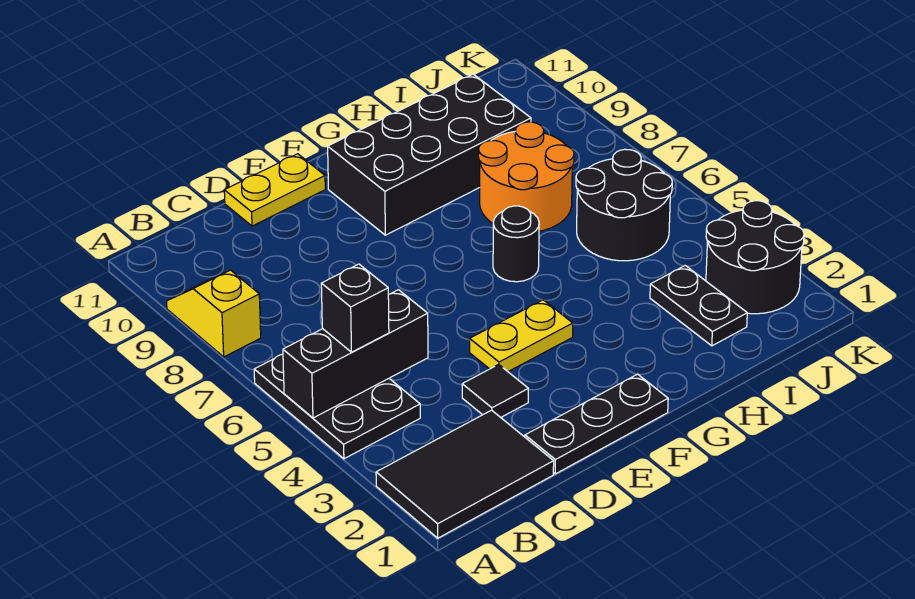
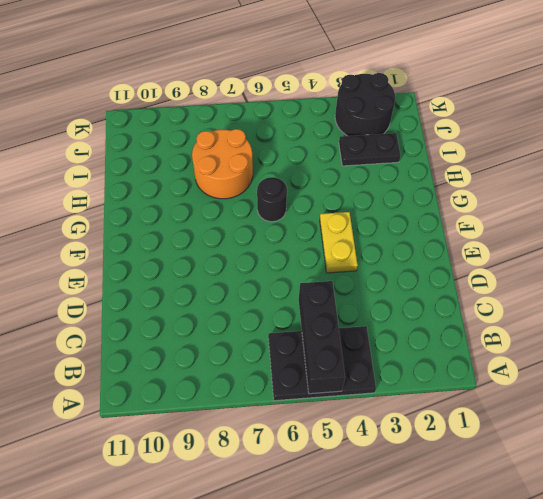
none -> black 2x3 tile [376,410,554,538]
none -> yellow 1x2 slope [167,270,261,357]
none -> black 1x3 plate [525,374,668,474]

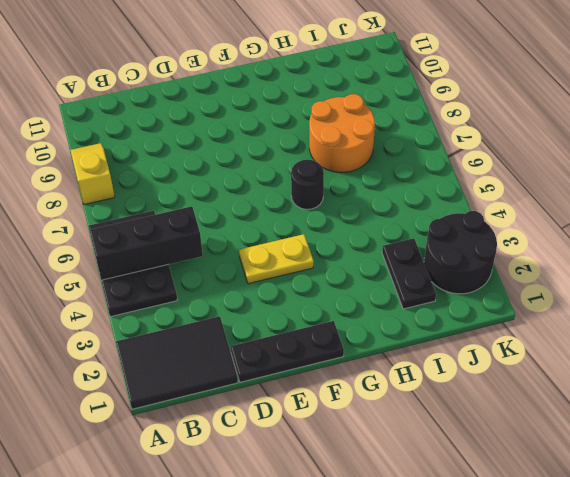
none -> black 1x1 tile [462,364,528,417]
none -> yellow 1x2 plate [224,154,325,226]
none -> black 2x4 brick [328,74,531,235]

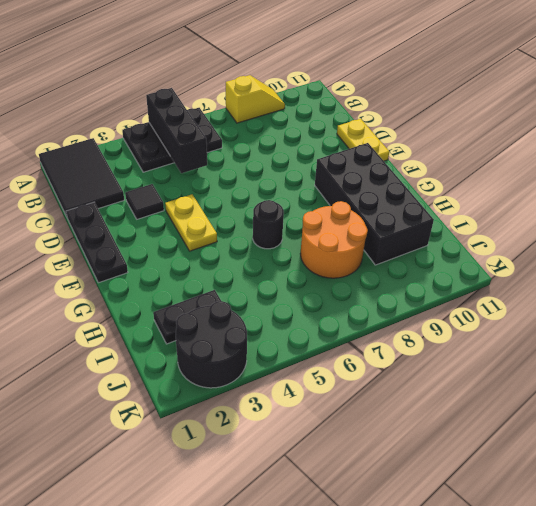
none -> black 2x2 round brick [576,149,672,261]
none -> black 1x1 brick [321,264,389,352]

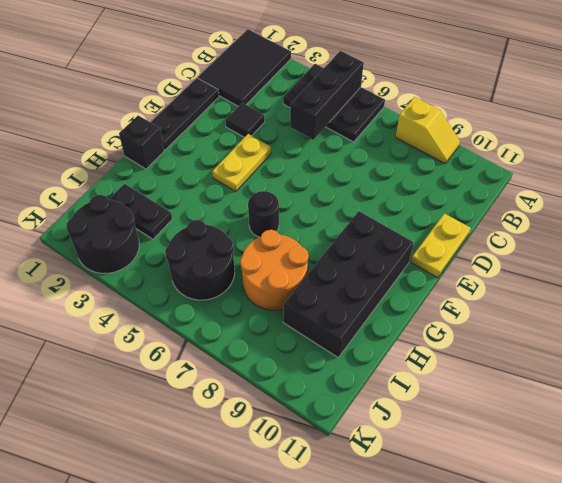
black 1x1 brick [119,115,164,169] -> black 1x1 brick moved to [321,264,389,352]

